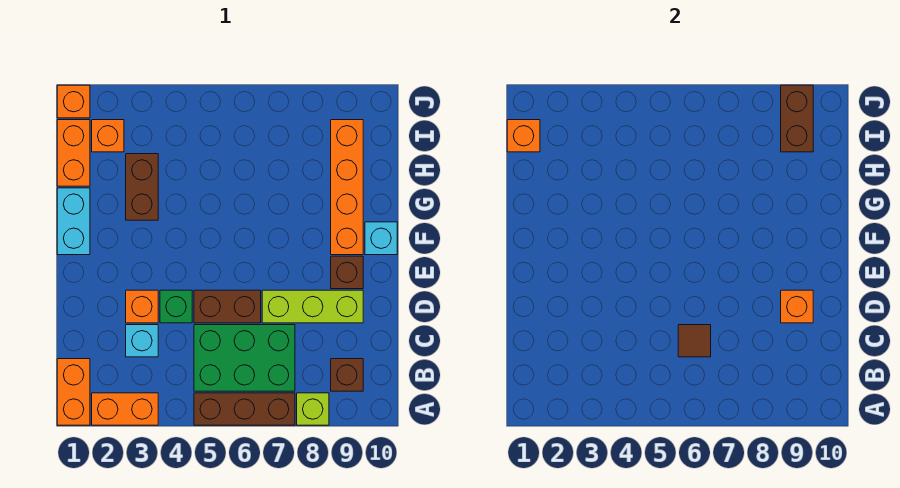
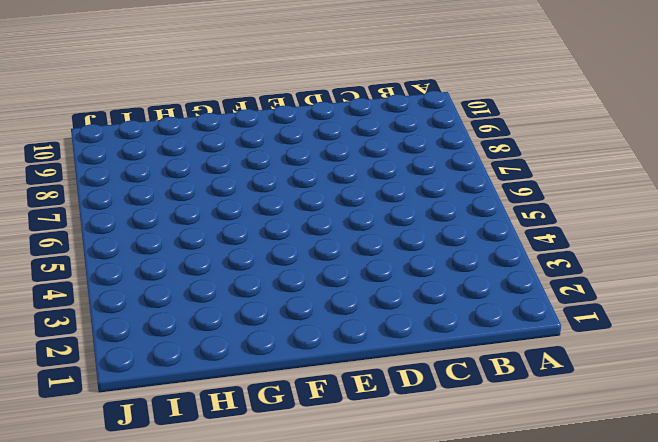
none -> orange 1x2 brick [57,359,90,425]
none -> orange 1x2 brick [92,393,158,425]
none -> brown 1x3 brick [194,393,295,425]

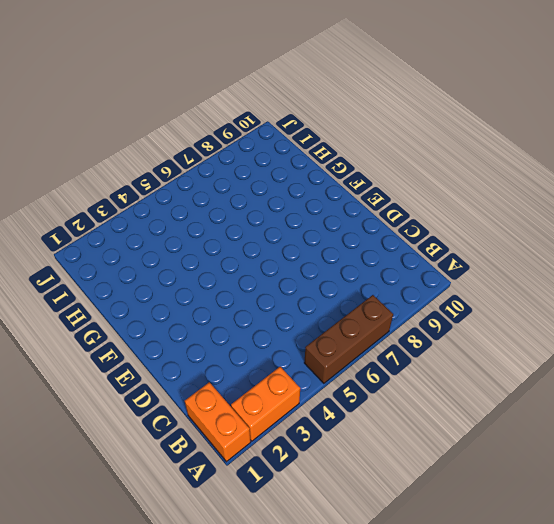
none -> lime 1x1 brick [297,393,329,425]
none -> green 2x3 brick [194,325,295,391]
none -> brown 1x1 brick [331,359,363,391]

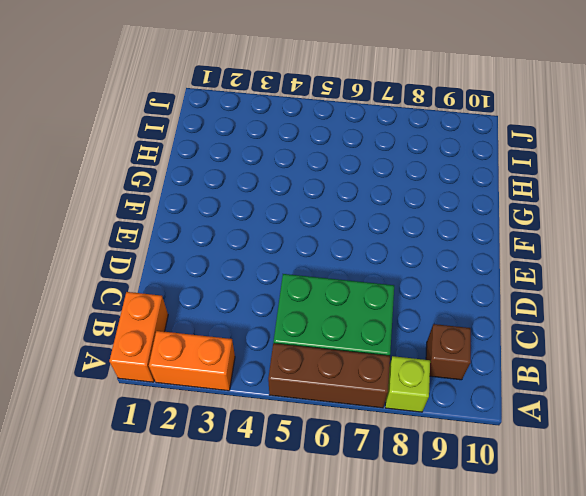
none -> cyan 1x1 brick [126,325,158,357]
none -> orange 1x1 brick [126,290,158,323]
none -> green 1x1 brick [160,290,192,323]

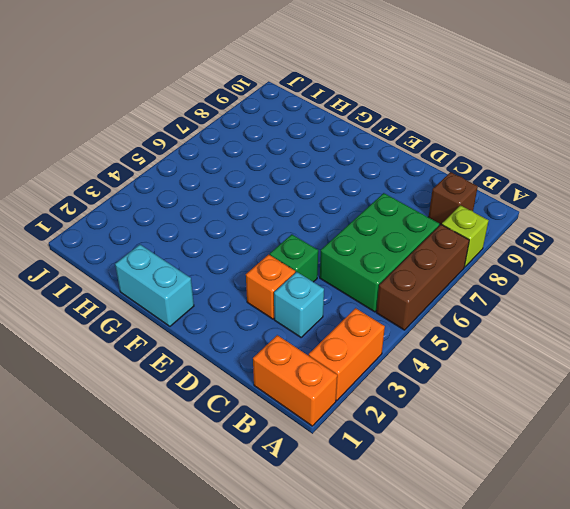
none -> brown 1x2 brick [194,290,261,323]
none -> lime 1x3 brick [262,290,363,323]
none -> brown 1x1 brick [331,256,363,289]

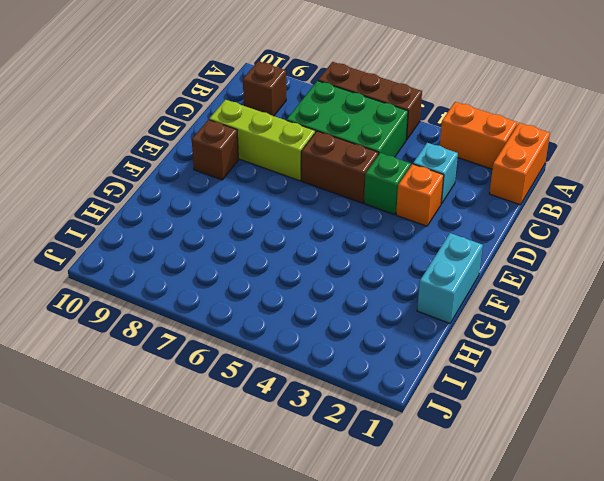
none -> lime 1x1 brick [297,393,329,425]
none -> orange 1x4 brick [331,120,363,255]
none -> cyan 1x1 brick [365,222,397,255]

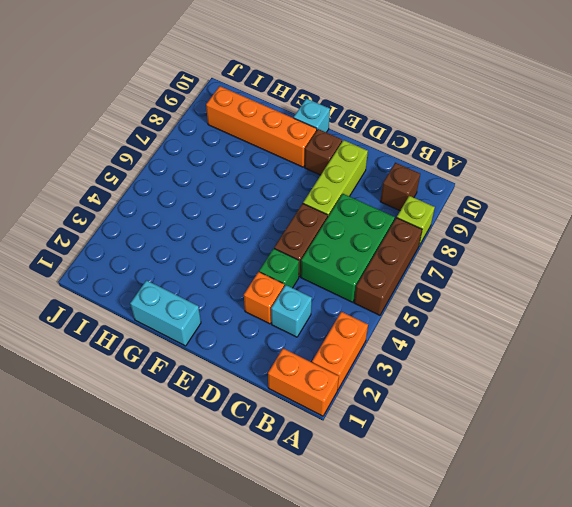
none -> brown 1x2 brick [126,154,158,220]
none -> orange 1x2 brick [57,120,90,186]
none -> orange 1x1 brick [92,120,124,152]

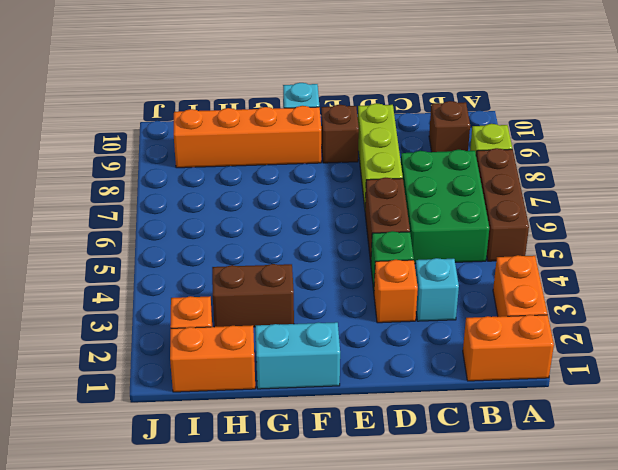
none -> orange 1x1 brick [57,85,90,118]
none -> brown 1x1 tile [678,325,711,357]
none -> orange 1x1 brick [781,290,813,323]

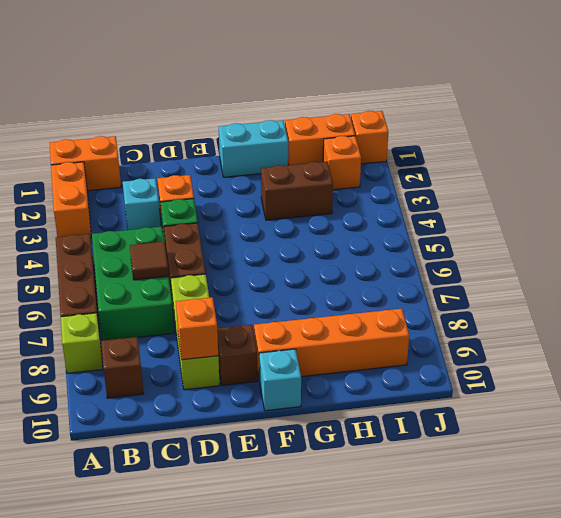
none -> orange 1x1 brick [507,120,540,152]
none -> brown 1x2 brick [781,85,813,152]

